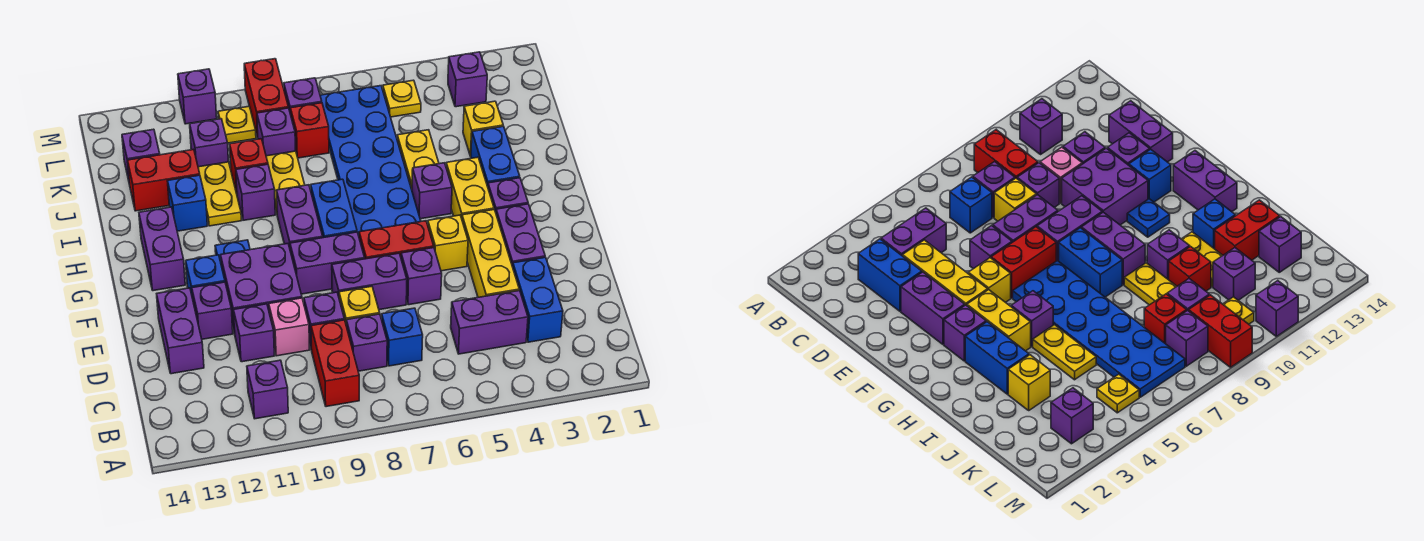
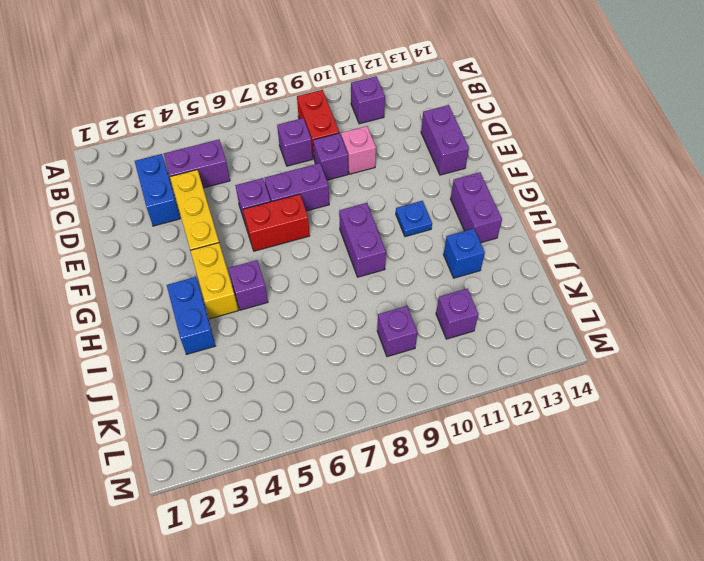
none -> blue 1x1 brick [382,308,423,366]
none -> yellow 1x1 brick [339,286,380,323]
none -> purple 1x1 brick [233,304,274,362]
none -> purple 1x2 brick [496,204,545,267]

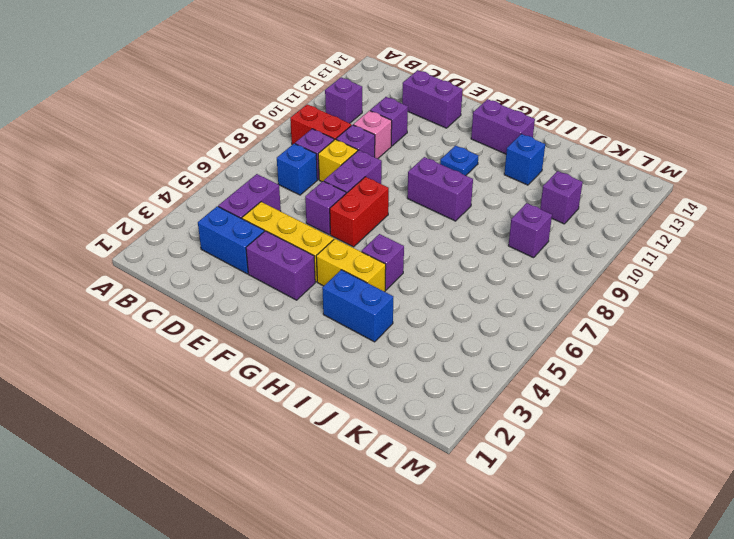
none -> purple 2x2 brick [221,244,302,334]
none -> purple 1x1 brick [192,282,233,339]
none -> yellow 1x1 brick [428,215,468,271]
none -> purple 1x2 brick [290,232,365,294]

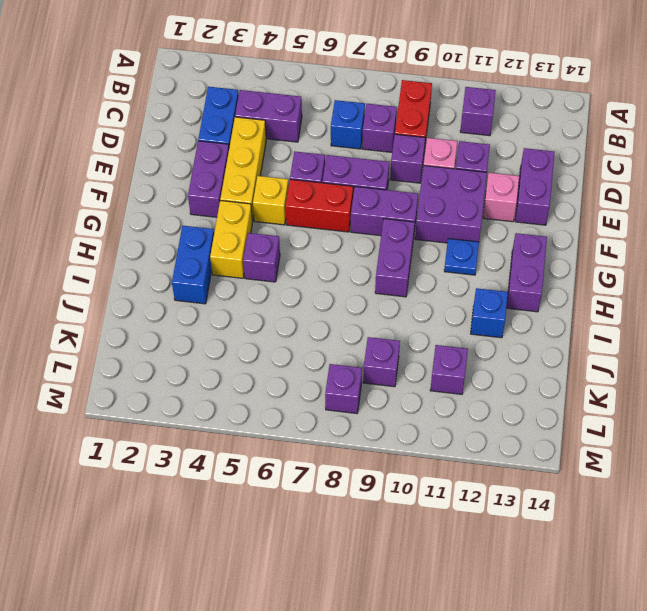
pink 1x1 brick [483,173,519,222] -> purple 1x1 brick [192,282,233,339]
none -> yellow 1x1 brick [339,286,380,323]
none -> blue 1x1 brick [186,255,225,294]
none -> purple 1x1 brick [488,178,528,212]
none -> blue 2x6 plate [320,86,421,236]

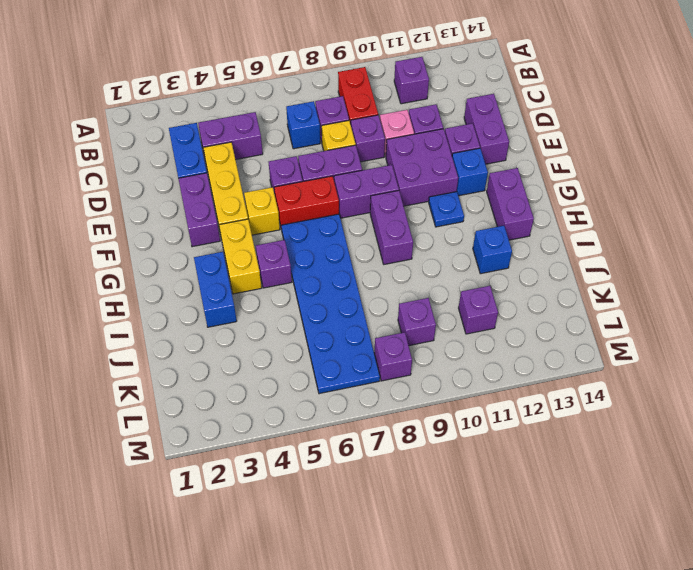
none -> purple 1x1 brick [488,178,528,212]
none -> blue 1x2 brick [311,179,357,238]
none -> yellow 1x2 plate [397,130,439,189]
none -> yellow 1x2 plate [266,151,305,213]

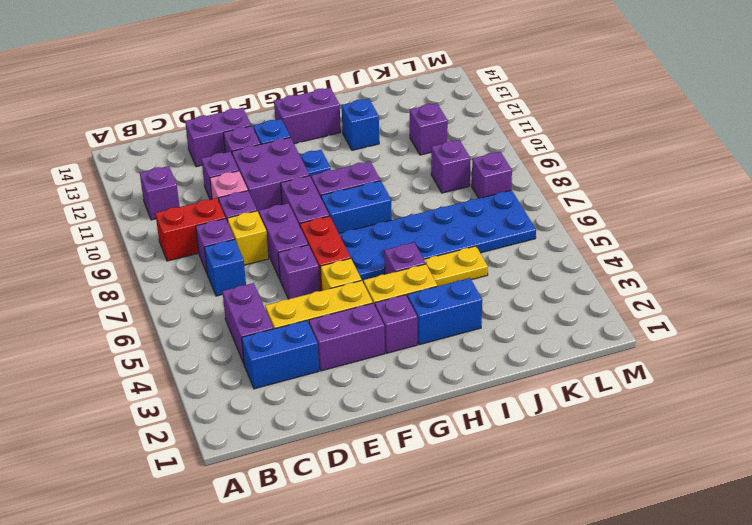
none -> yellow 1x2 plate [266,151,305,213]
none -> purple 1x1 brick [236,164,275,220]
none -> yellow 1x2 plate [198,162,241,226]
none -> yellow 1x1 brick [463,101,503,156]

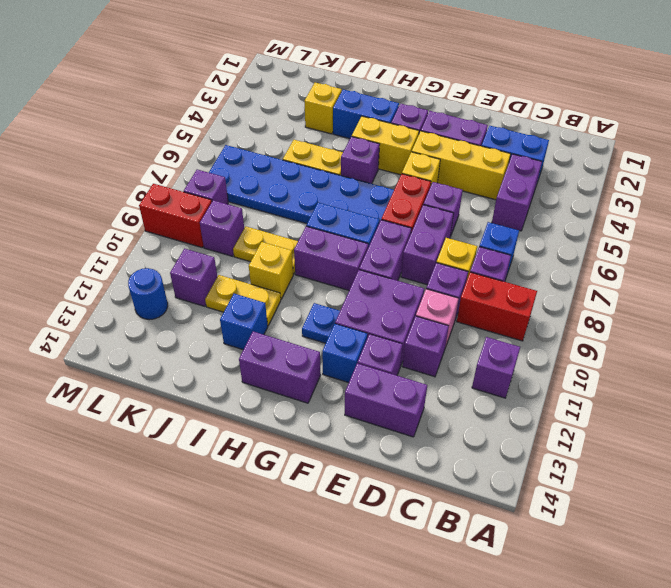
yellow 1x1 brick [249,242,293,299] -> purple 1x1 brick [236,164,275,220]
blue 1x1 round brick [128,268,168,320] -> none
none -> red 1x1 brick [230,139,268,193]
none -> red 1x2 brick [127,149,200,211]
none -> red 1x1 brick [290,103,329,158]
none -> purple 1x1 brick [122,129,160,184]

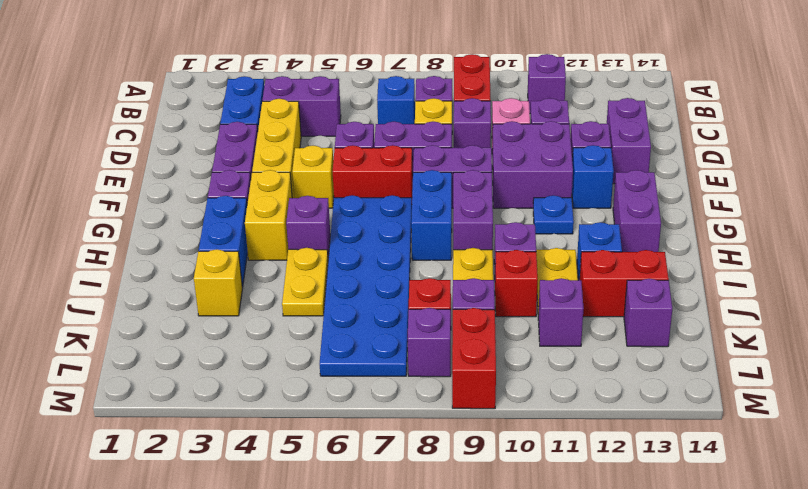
none -> purple 1x1 brick [448,52,487,107]
none -> yellow 1x1 plate [383,80,421,117]
none -> yellow 1x1 plate [218,106,256,143]
none -> purple 1x1 brick [178,69,217,124]

